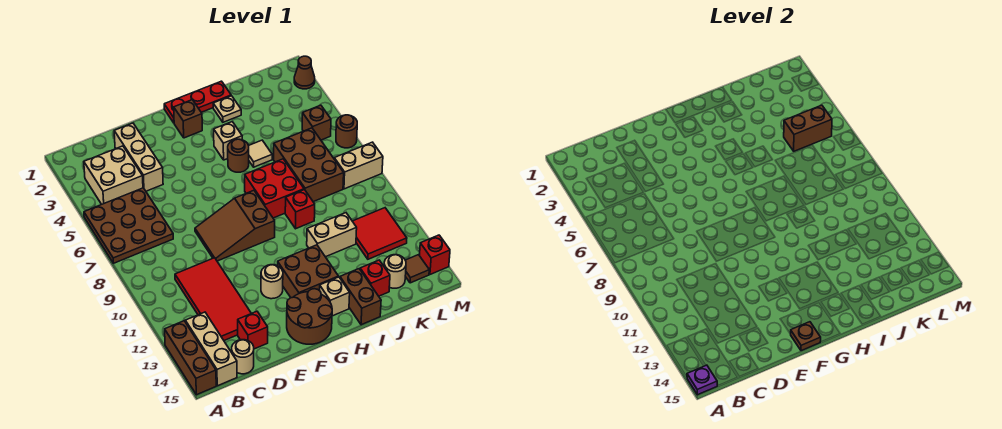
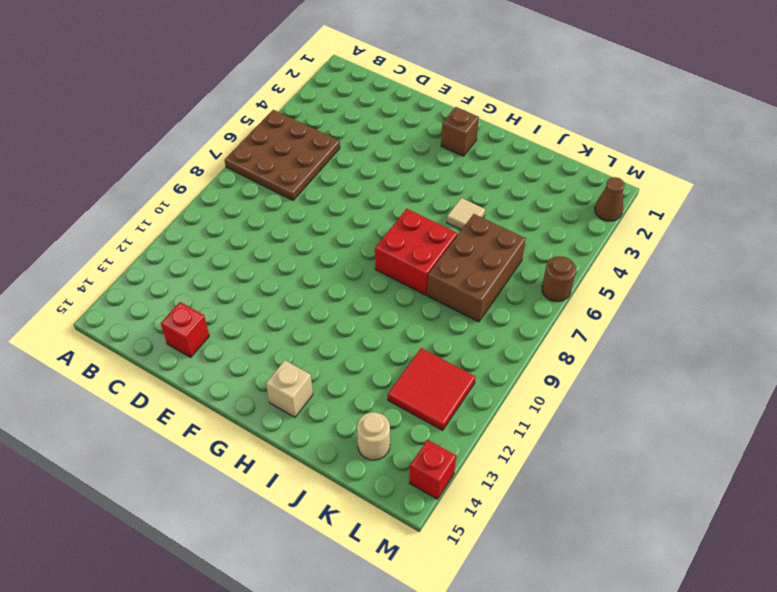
none -> brown 1x3 brick [165,321,216,395]
none -> tan 2x2 brick [84,146,143,204]
none -> tan 1x3 brick [185,312,237,386]
none -> red 2x4 tile [175,258,251,340]

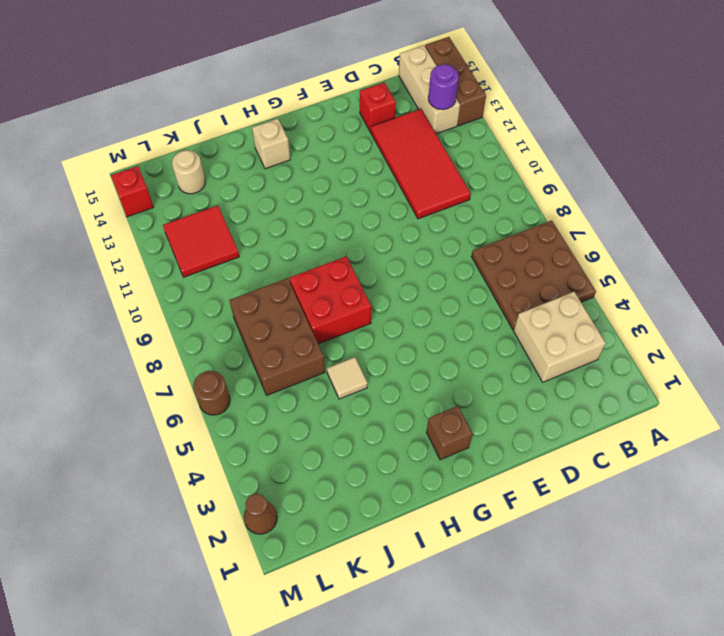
purple 1x1 round brick [428,64,459,110] -> none
none -> tan 1x1 round brick [232,340,254,374]
none -> tan 1x3 brick [114,123,163,191]
none -> brown 2x3 slope [195,190,275,261]
none -> tan 1x1 round brick [261,265,283,299]

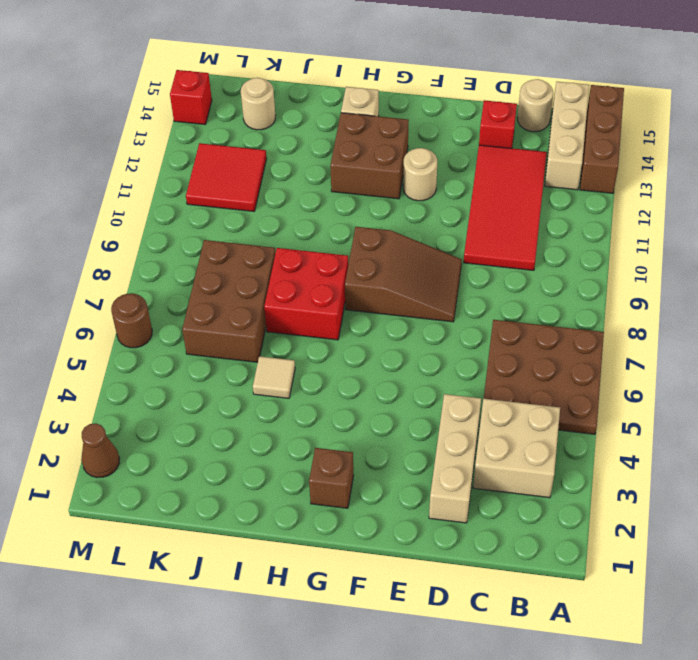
none -> brown 2x2 round brick [287,289,332,344]
none -> red 1x3 plate [164,81,231,123]
none -> tan 1x1 brick [214,122,242,160]
none -> brown 1x1 round brick [228,139,249,172]

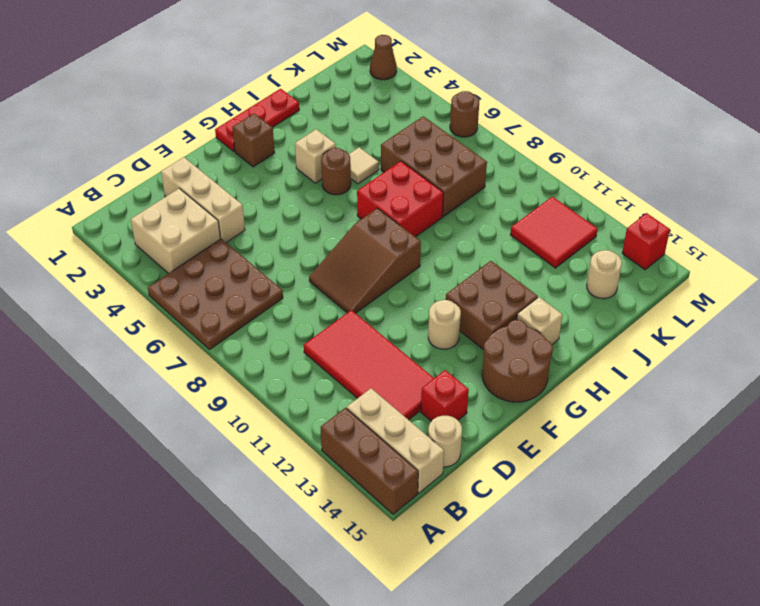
none -> tan 1x1 plate [213,96,241,122]
none -> red 1x1 brick [285,190,315,229]
none -> tan 1x2 brick [307,213,357,257]
none -> brown 1x2 brick [340,269,381,325]

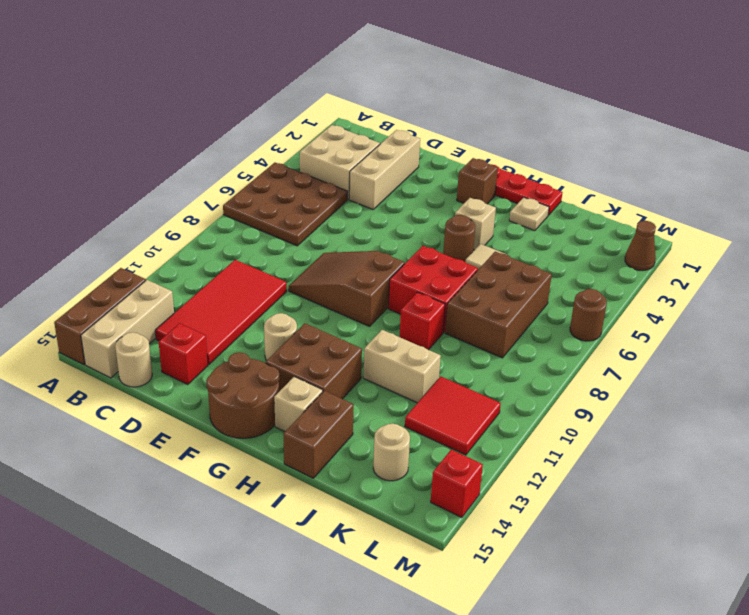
none -> red 1x1 brick [360,260,390,296]
none -> brown 1x1 brick [302,105,331,140]
none -> tan 1x2 brick [334,142,383,189]
none -> brown 1x1 tile [405,255,429,283]

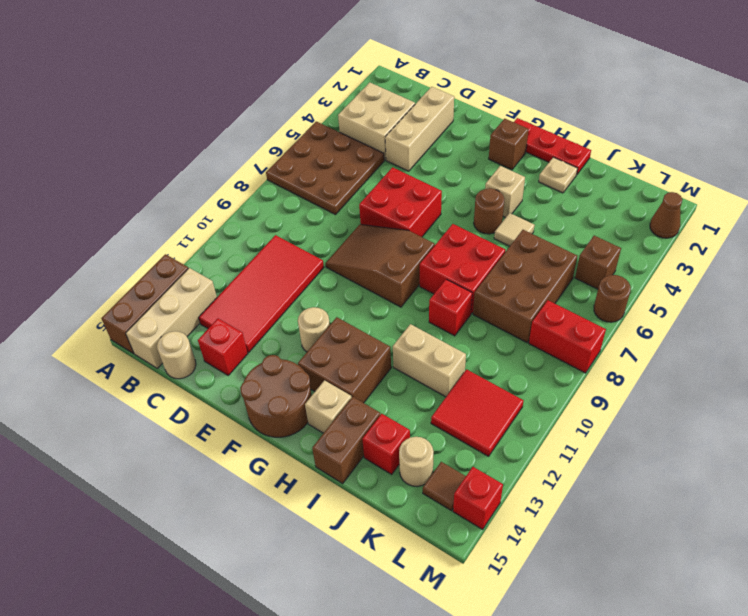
red 2x2 brick [359,167,442,237] -> none
red 1x2 brick [529,300,606,373] -> tan 1x2 brick [334,142,383,189]
none -> purple 1x1 plate [687,365,717,395]
none -> brown 1x1 plate [791,322,821,351]
none -> brown 1x2 brick [784,105,832,151]

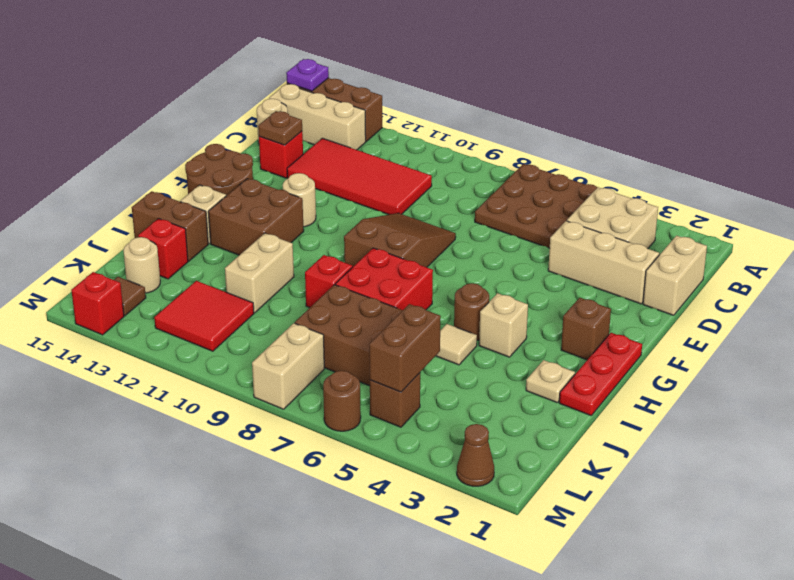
tan 1x2 brick [643,236,707,315] -> none
brown 1x1 plate [258,111,302,145] -> brown 1x1 plate moved to [791,322,821,351]

